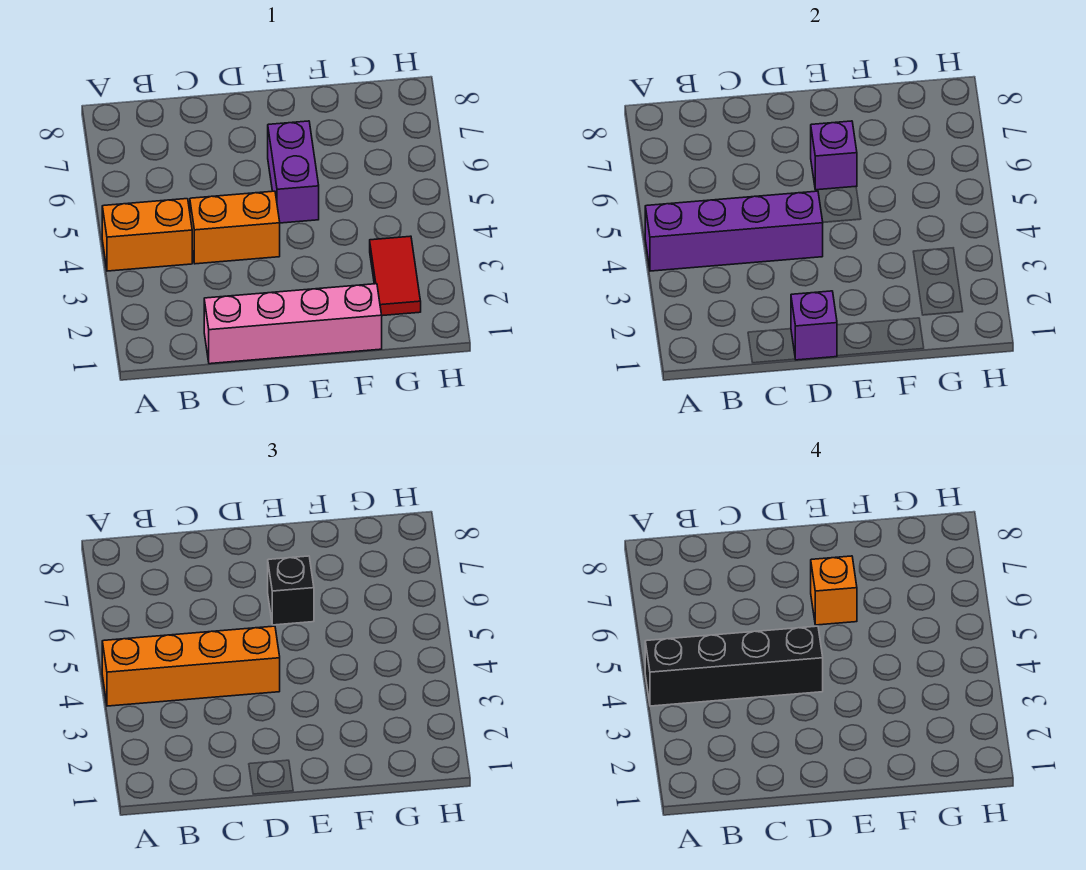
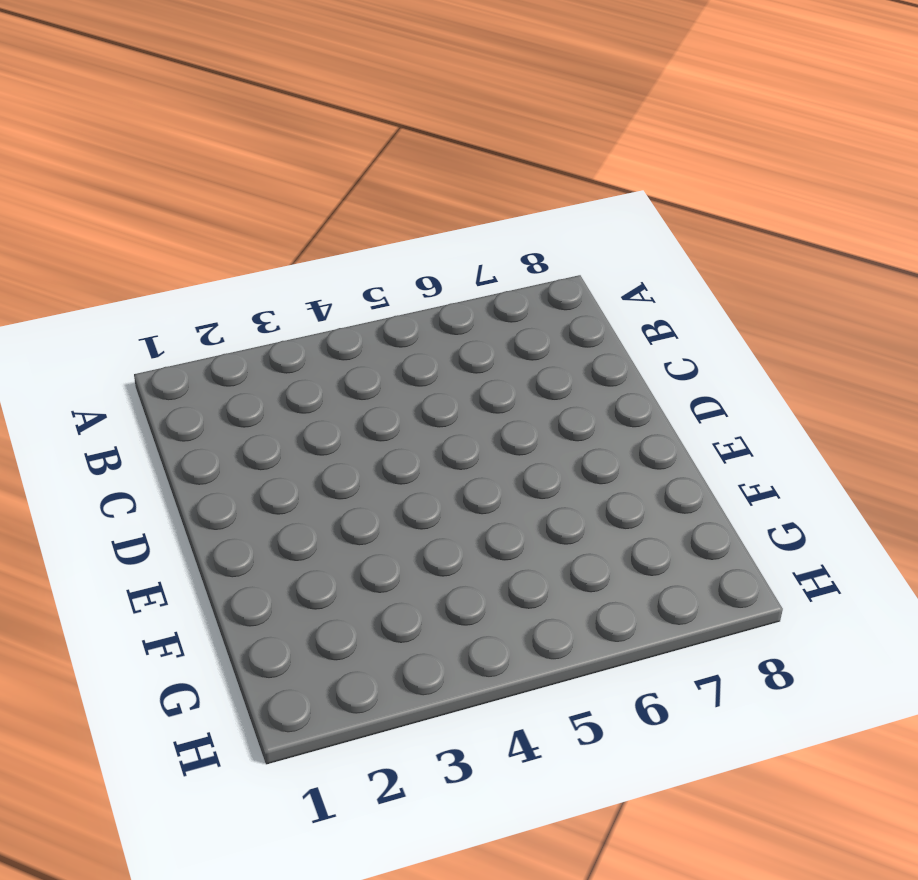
none -> orange 1x2 brick [102,199,192,271]
none -> pink 1x4 brick [204,284,382,364]
none -> orange 1x2 brick [190,191,280,264]

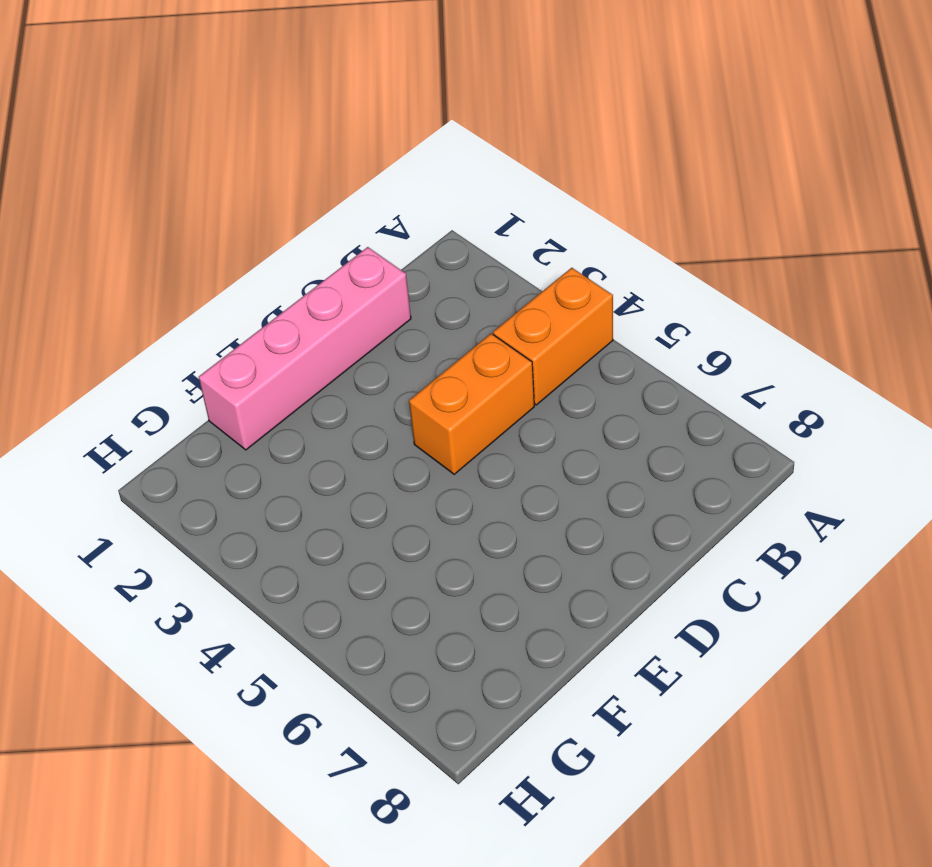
none -> purple 1x2 brick [268,121,319,223]
none -> red 1x2 tile [370,236,421,316]
none -> purple 1x4 brick [645,191,823,271]

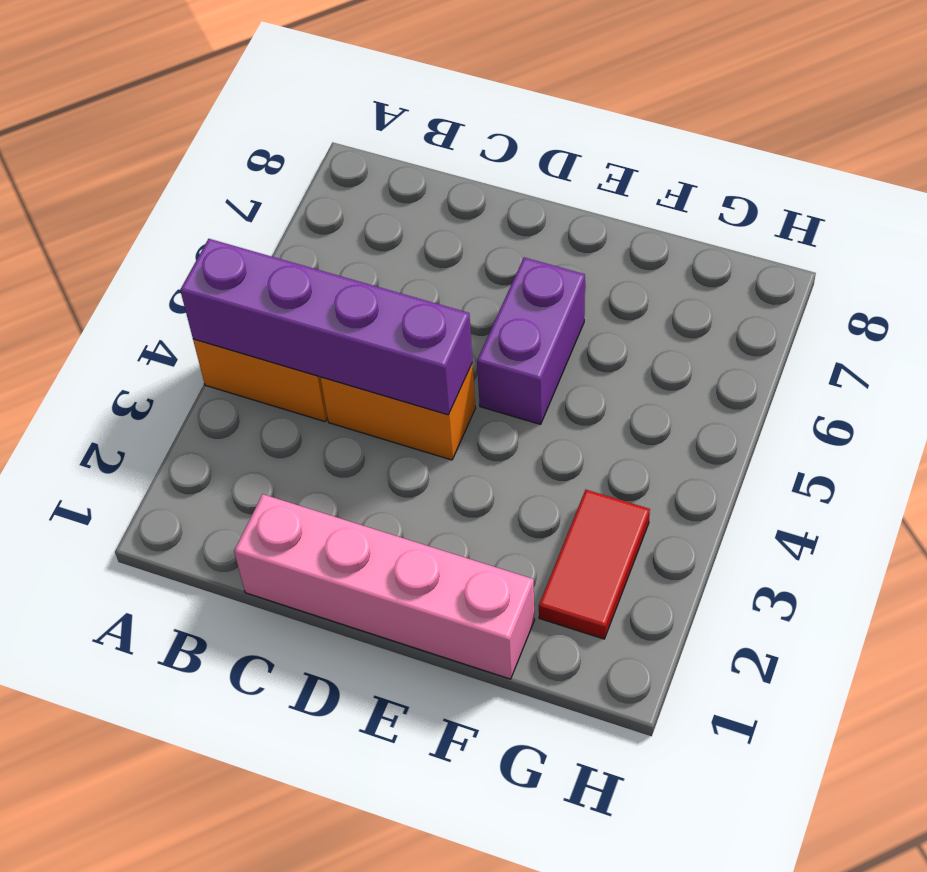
none -> purple 1x1 brick [791,291,837,360]
none -> purple 1x1 brick [811,121,857,190]
none -> orange 1x4 brick [102,626,280,706]

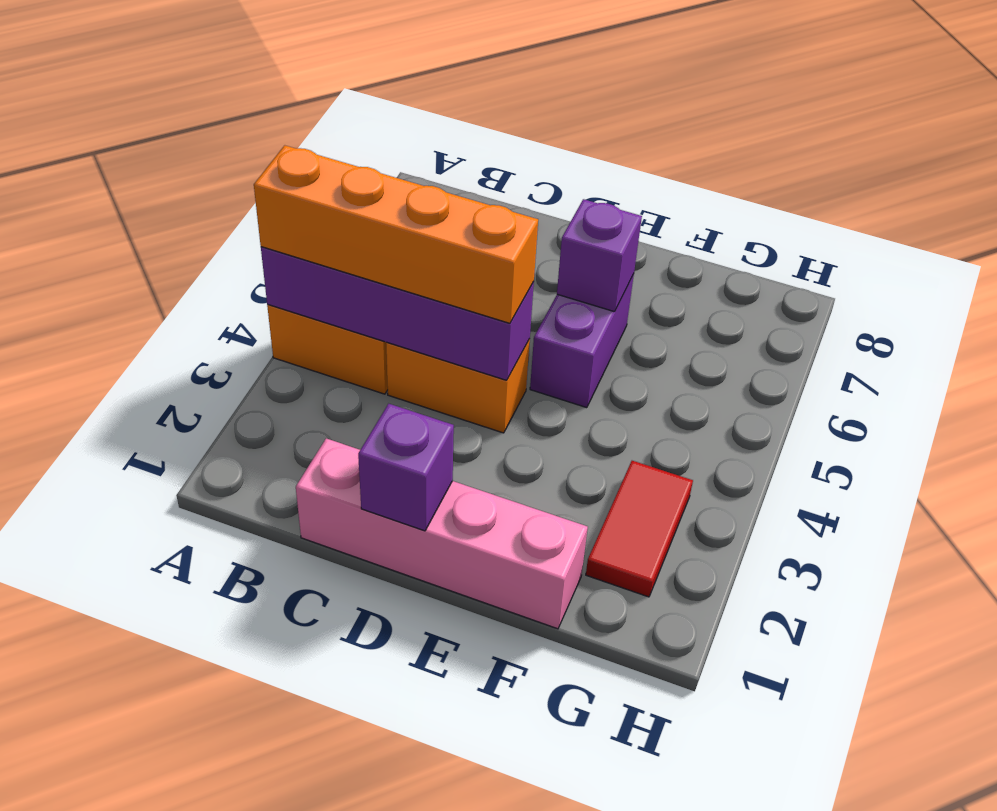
none -> black 1x1 brick [268,556,314,625]
none -> black 1x4 brick [645,626,823,706]
none -> orange 1x1 brick [811,556,857,625]

